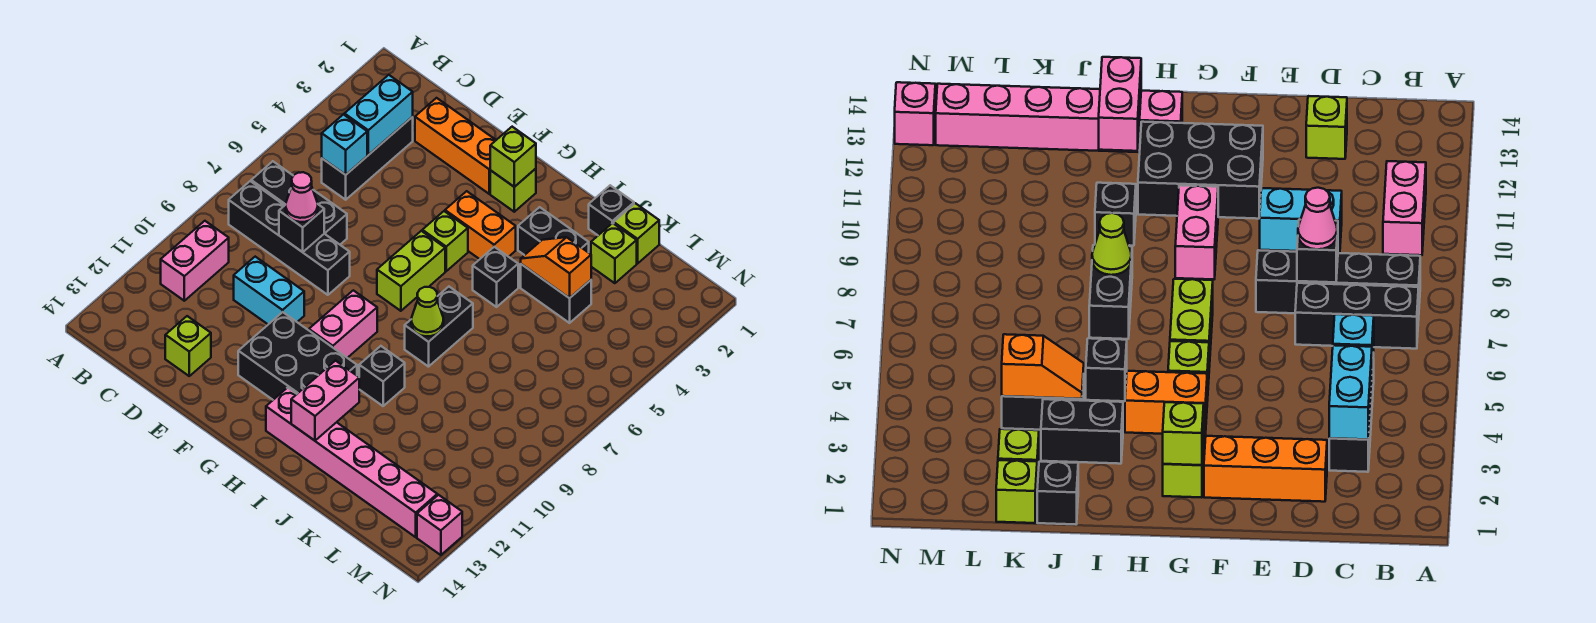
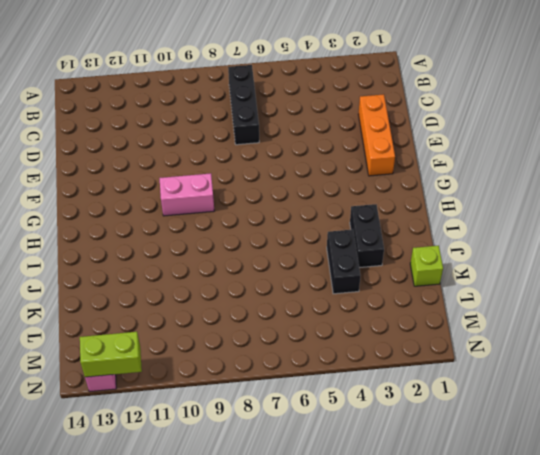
lime 1x2 brick [80,332,142,377] -> lime 1x2 brick moved to [377,231,445,311]
none -> black 1x4 brick [229,181,350,295]
none -> pink 1x2 brick [161,221,229,301]
none -> black 1x3 brick [322,117,413,200]
none -> cyan 1x2 brick [234,257,304,324]

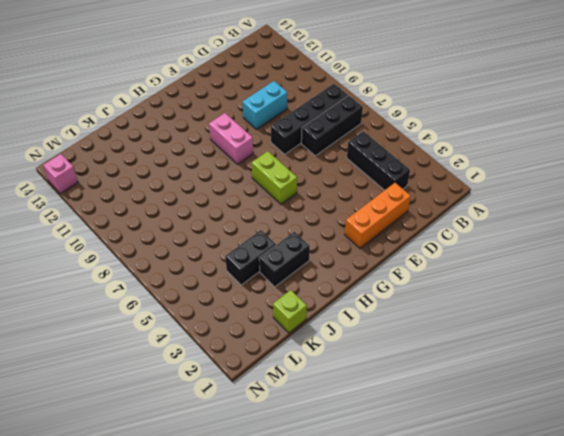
none -> pink 1x2 brick [161,221,229,301]
none -> lime 1x1 brick [165,316,211,376]
none -> black 2x3 brick [238,312,357,400]
none -> lime 1x1 brick [490,169,536,212]

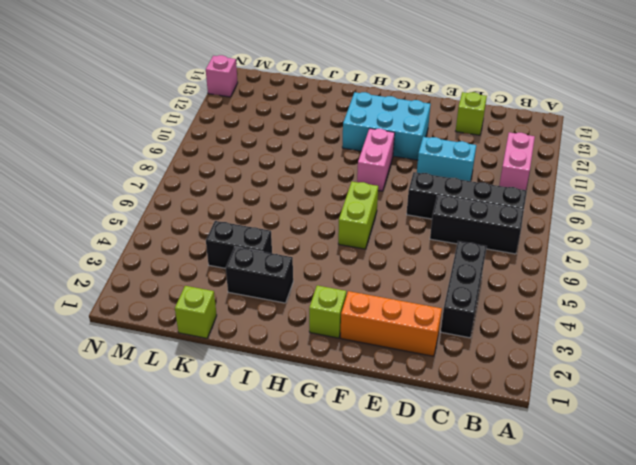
cyan 2x3 brick [342,92,431,160] -> black 2x3 brick [238,312,357,400]
none -> orange 1x2 brick [445,191,516,259]
none -> lime 1x1 brick [422,211,468,271]
none -> pink 1x6 brick [266,388,437,537]
none -> black 1x1 brick [473,247,518,307]

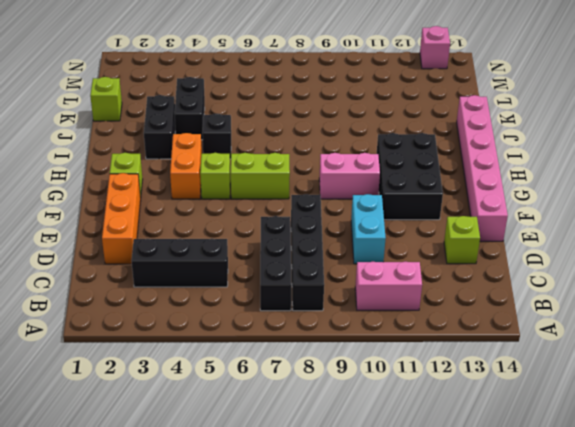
pink 1x6 brick [457,95,508,241] -> pink 1x6 brick moved to [266,388,437,537]
none -> black 1x2 brick [405,287,473,367]
none -> black 1x1 brick [359,346,405,406]
none -> black 1x1 brick [589,185,634,235]
none -> lime 1x1 brick [591,223,637,283]

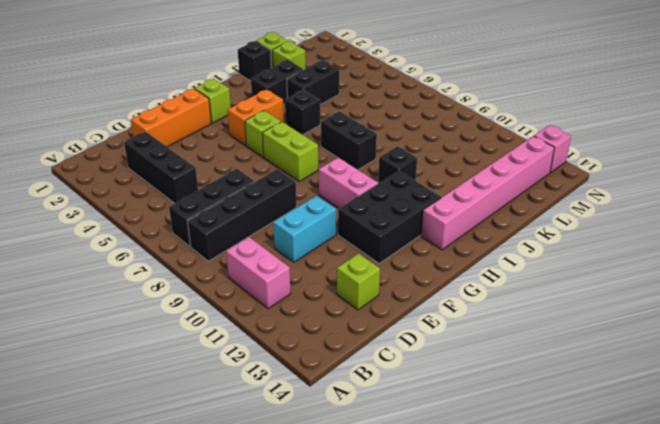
none -> cyan 1x2 brick [344,75,413,155]
none -> cyan 1x1 brick [322,115,367,175]
none -> black 1x1 brick [279,205,324,252]
none -> lime 1x1 brick [490,127,536,187]

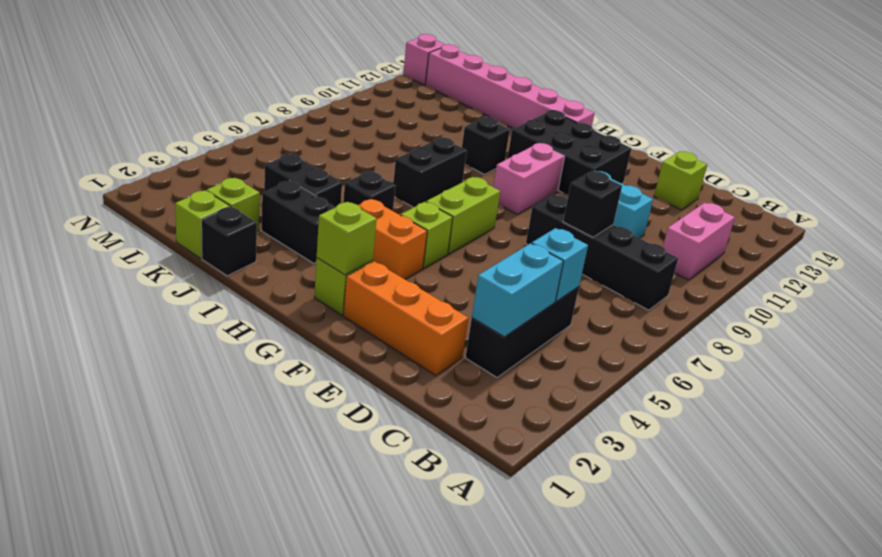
none -> black 1x3 brick [251,161,347,244]
none -> lime 1x1 cone [411,287,443,336]
none -> pink 1x2 brick [291,361,359,441]
none -> orange 1x2 slope [521,237,591,298]

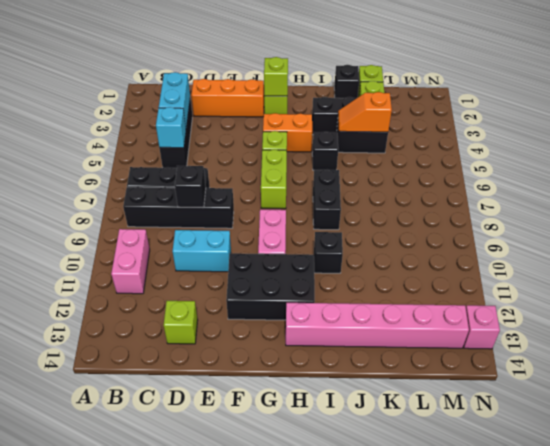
none -> lime 1x1 cone [411,287,443,336]
none -> pink 1x2 brick [291,361,359,441]
none -> pink 1x1 cone [286,172,318,222]

